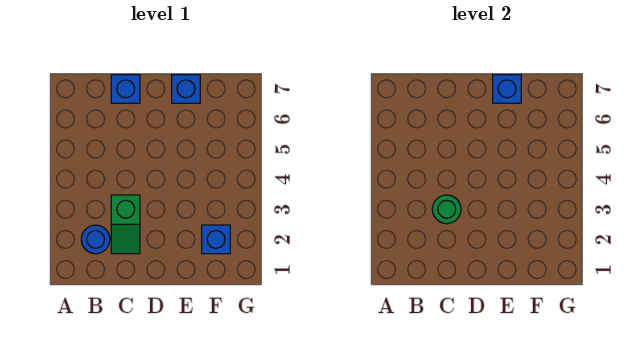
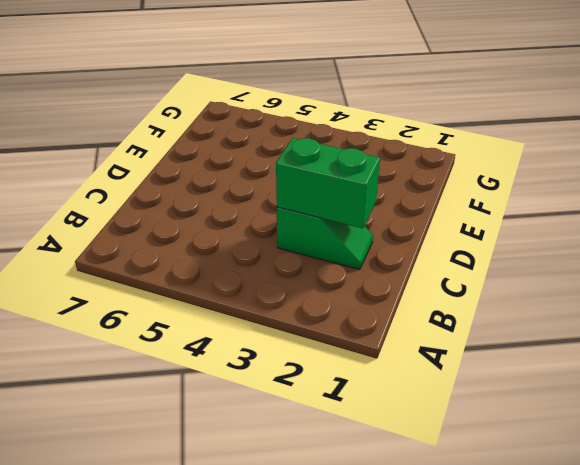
green 1x2 brick [276,138,380,228] -> green 1x1 round brick [432,195,461,224]
none -> blue 1x1 round brick [81,225,110,254]
none -> blue 1x1 brick [111,75,140,103]

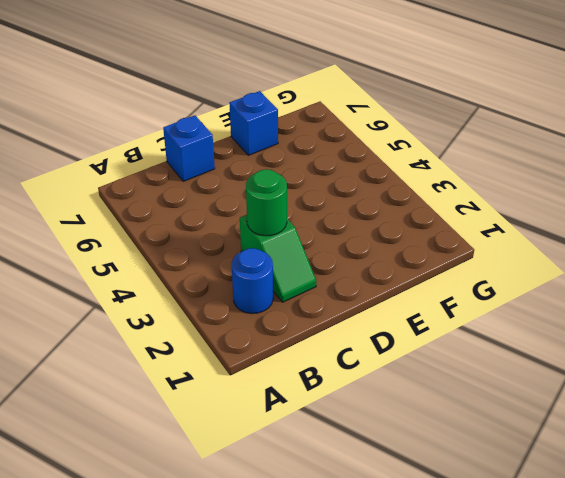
none -> blue 1x1 brick [202,225,230,254]
none -> blue 1x1 brick [493,75,521,103]

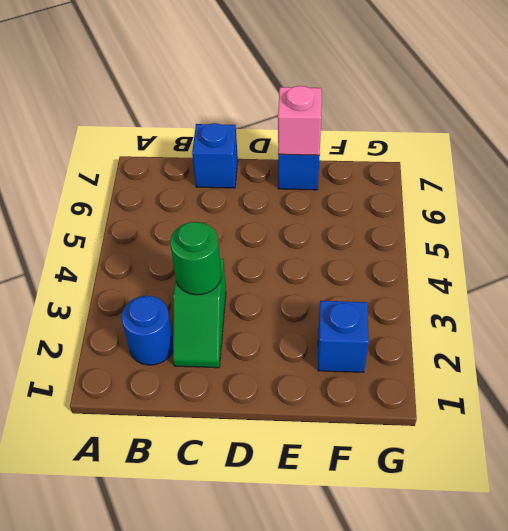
pink 1x1 brick [278,86,322,155] -> blue 1x1 brick [493,75,521,103]

